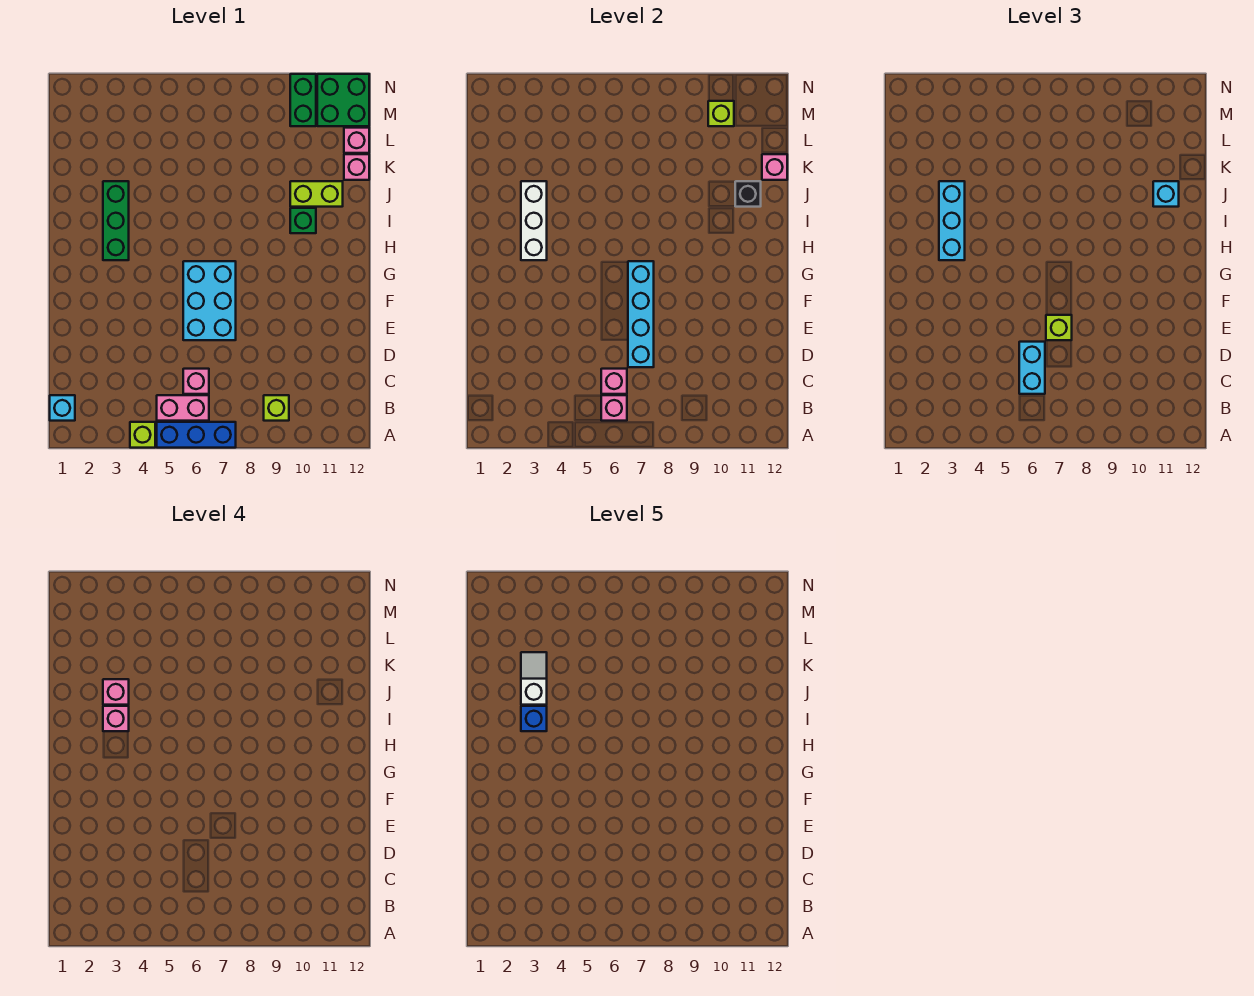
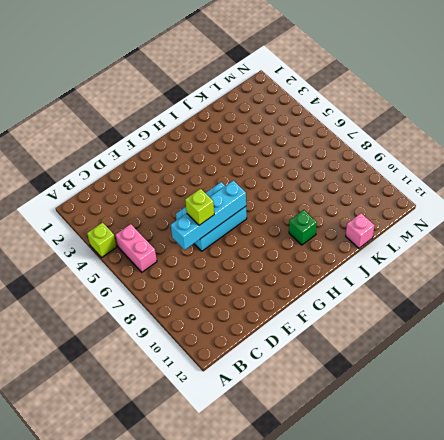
none -> blue 1x3 brick [157,422,236,448]
none -> cyan 1x1 brick [50,395,75,421]
none -> lime 1x1 brick [264,395,289,421]

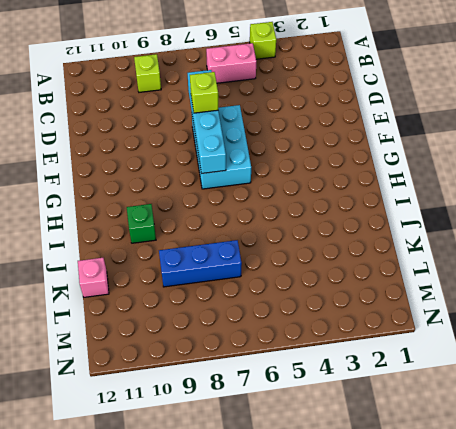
blue 1x3 brick [159,240,242,287] -> blue 1x3 brick moved to [157,422,236,448]
none -> cyan 1x1 brick [50,395,75,421]
none -> pink 1x1 brick [183,369,209,394]
none -> green 1x3 brick [103,181,129,260]

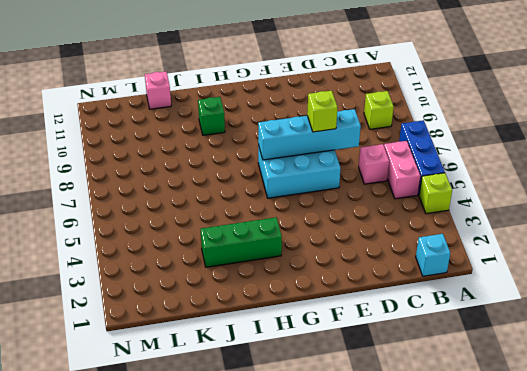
none -> lime 1x2 brick [290,181,343,207]
none -> pink 1x1 brick [344,128,369,153]
none -> green 1x2 brick [290,74,316,126]

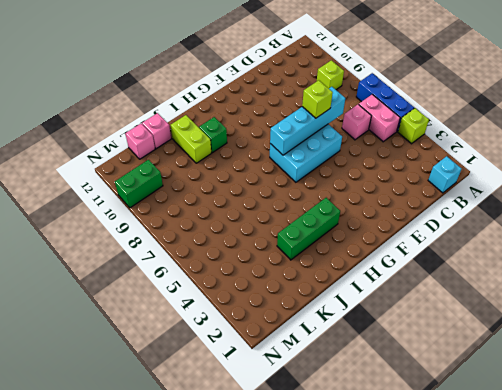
none -> green 2x2 brick [317,74,369,126]
none -> pink 1x1 brick [601,395,627,421]
none -> pink 1x1 brick [601,369,627,394]

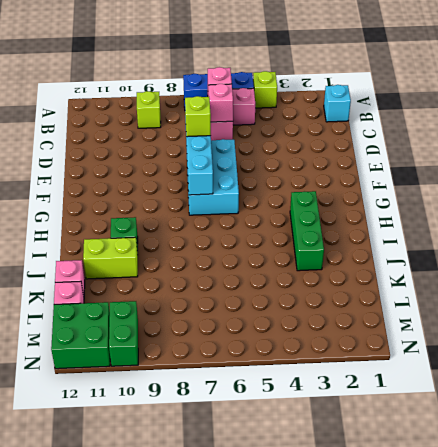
none -> white 1x3 brick [521,181,547,260]
none -> black 1x1 brick [735,181,761,207]
none -> pink 1x1 brick [762,154,787,180]

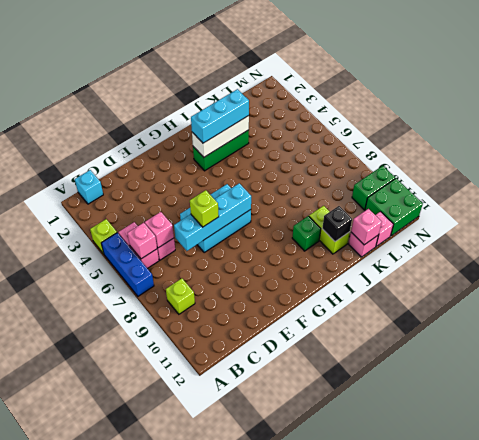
none -> lime 1x1 brick [708,101,734,126]
none -> cyan 1x2 brick [1019,342,1045,394]
none -> cyan 1x1 brick [1153,181,1179,207]

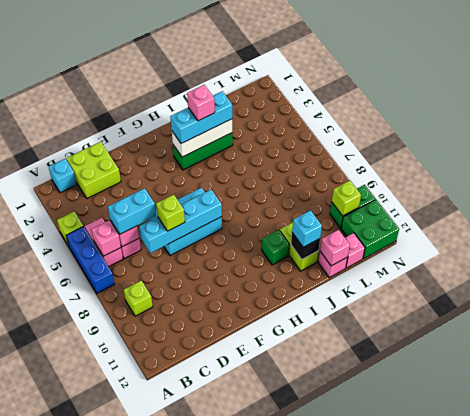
lime 2x2 brick [66,142,121,198] -> none
none -> pink 1x1 brick [103,679,129,705]
none -> blue 1x1 brick [521,706,547,731]
none -> white 1x2 slope [521,652,547,705]

